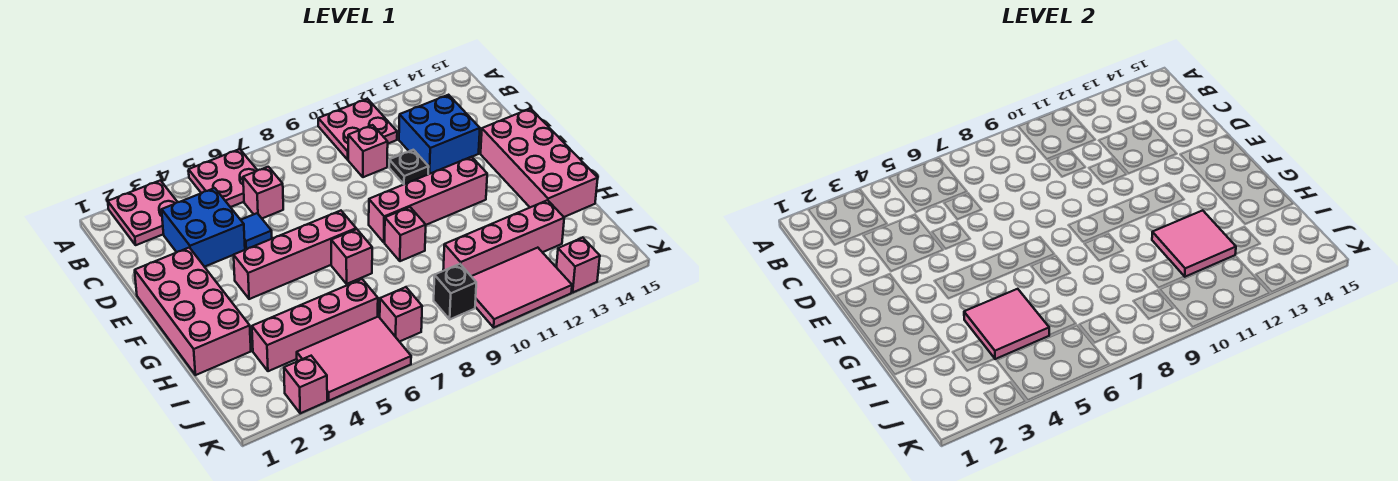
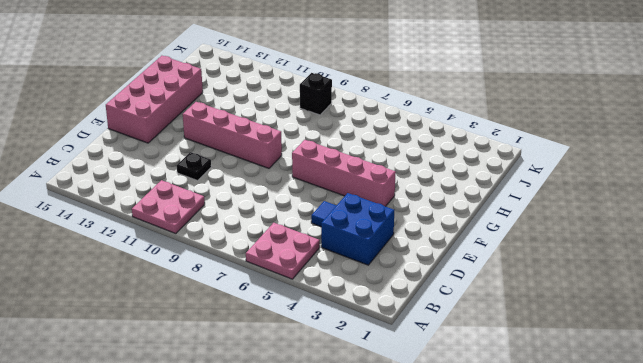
none -> pink 2x2 plate [108,180,177,245]
none -> pink 1x1 brick [243,167,283,218]
none -> pink 1x1 brick [348,125,388,177]

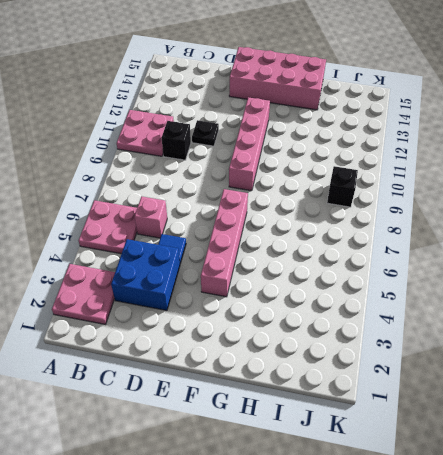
black 1x1 brick [162,121,191,160] -> pink 1x1 brick [348,125,388,177]
none -> blue 2x2 brick [399,95,480,174]
none -> pink 2x4 brick [135,248,251,375]
none -> pink 1x1 brick [331,229,372,284]

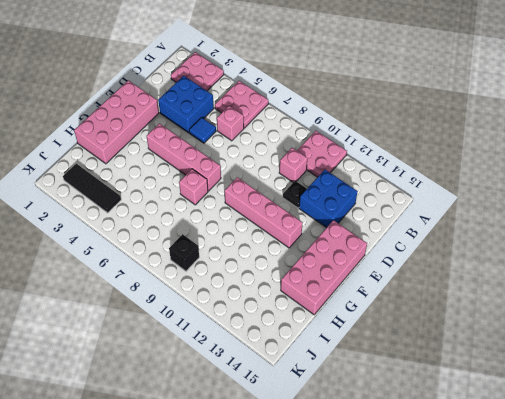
black 1x3 tile [63,164,121,213] -> pink 2x3 tile [297,317,411,401]
none -> pink 1x1 brick [385,207,426,261]
none -> pink 1x4 brick [252,279,378,371]
none -> pink 1x4 brick [443,200,564,276]

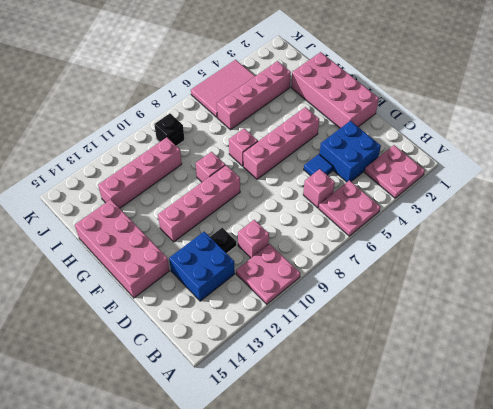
none -> pink 1x1 brick [380,287,422,342]
none -> pink 2x3 tile [471,248,572,327]
none -> pink 1x1 brick [284,356,327,413]

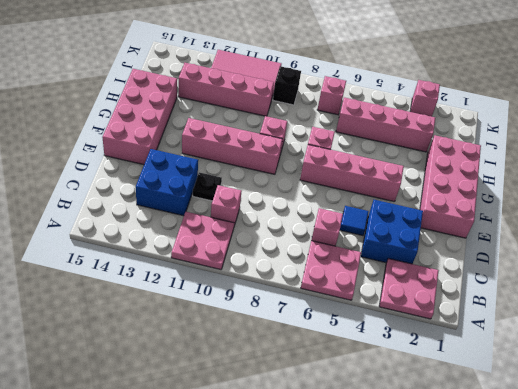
none -> pink 2x3 tile [297,317,411,401]
none -> pink 1x1 brick [556,237,600,292]
none -> pink 2x2 tile [964,289,1049,359]

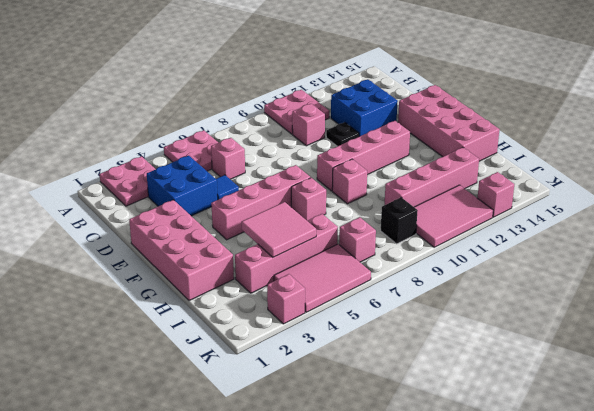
none -> pink 2x2 tile [1152,210,1236,277]

